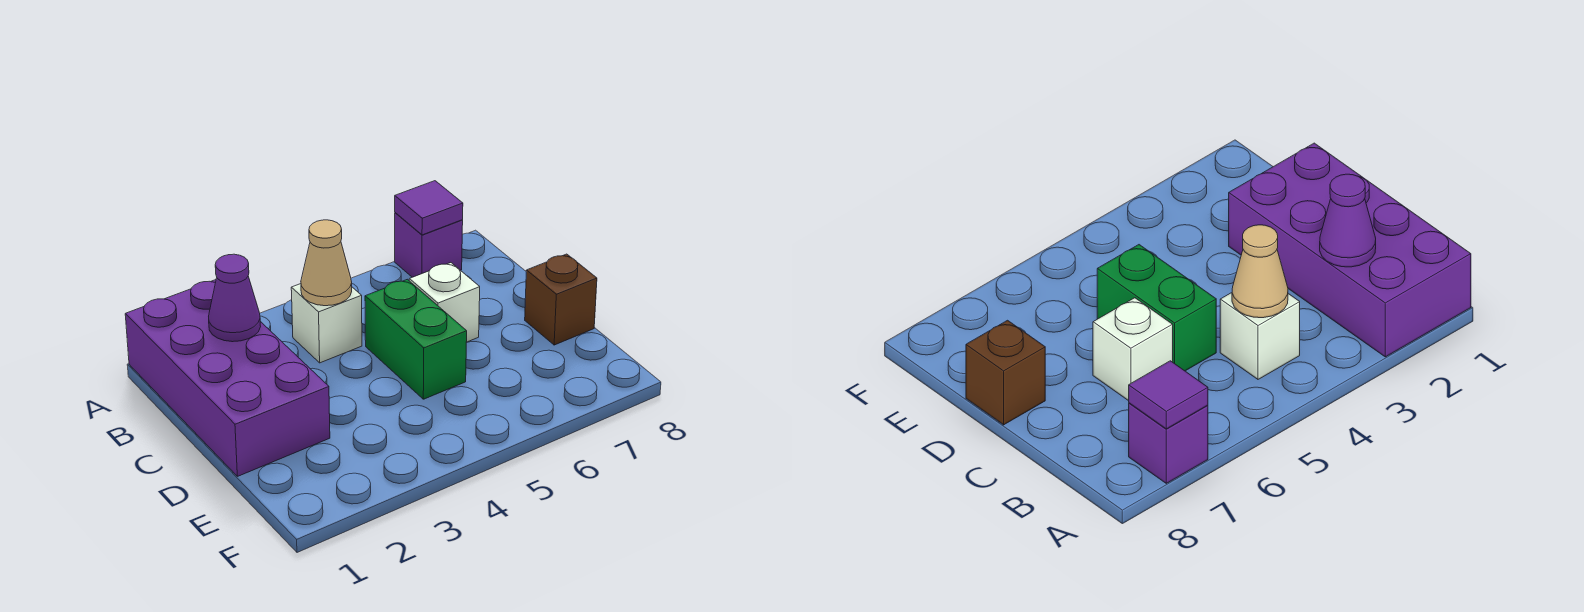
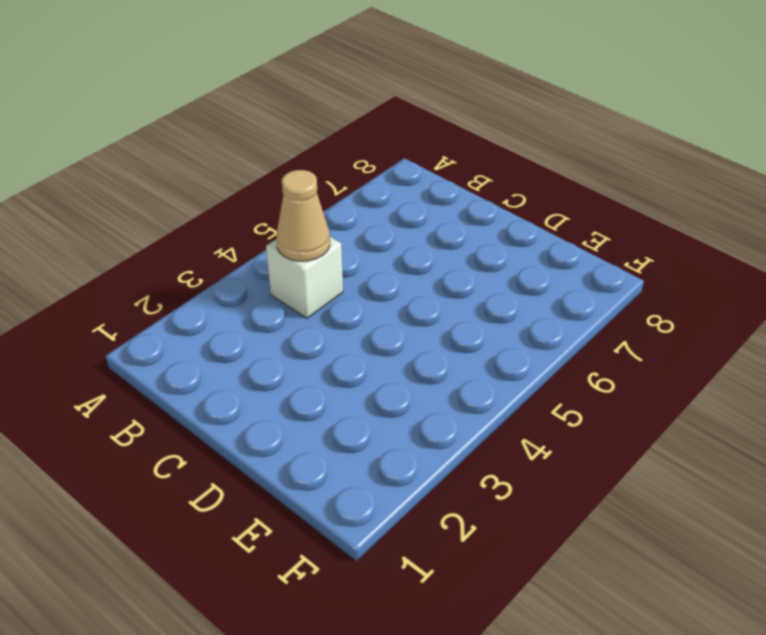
none -> purple 2x4 brick [125,280,330,476]
none -> purple 1x1 brick [395,213,463,277]

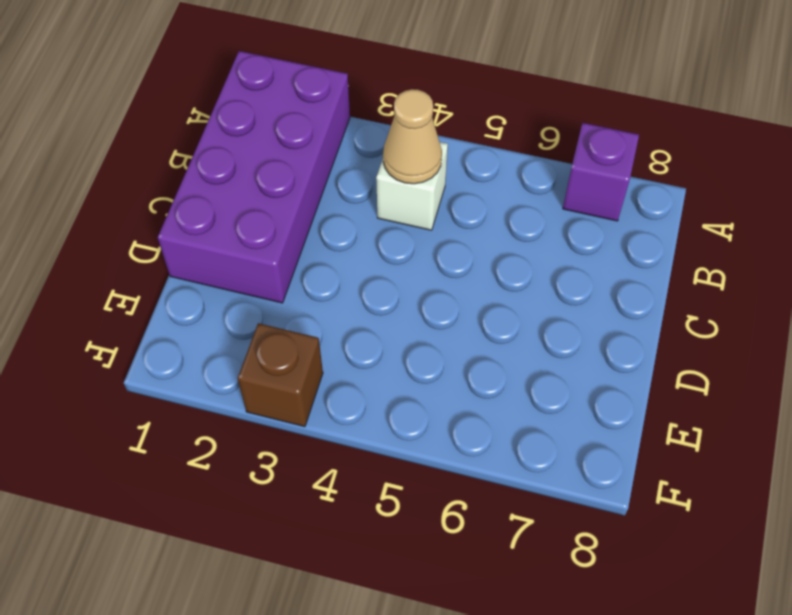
brown 1x1 brick [238,323,323,427] -> brown 1x1 brick moved to [525,254,597,345]
none -> green 1x2 brick [365,279,467,399]
none -> white 1x1 brick [409,263,480,342]

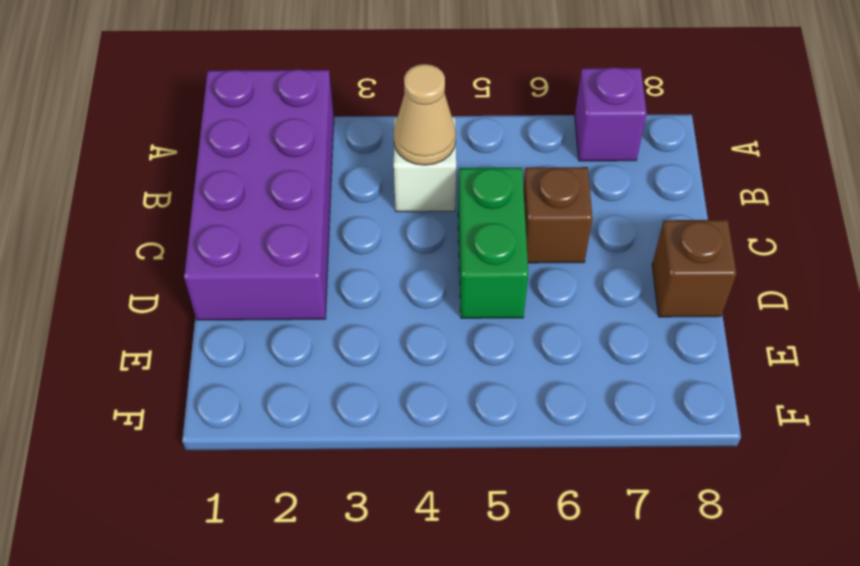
brown 1x1 brick [523,167,593,263] -> white 1x1 brick [409,263,480,342]
none -> purple 1x1 tile [395,181,463,235]
none -> purple 1x1 cone [209,254,261,342]

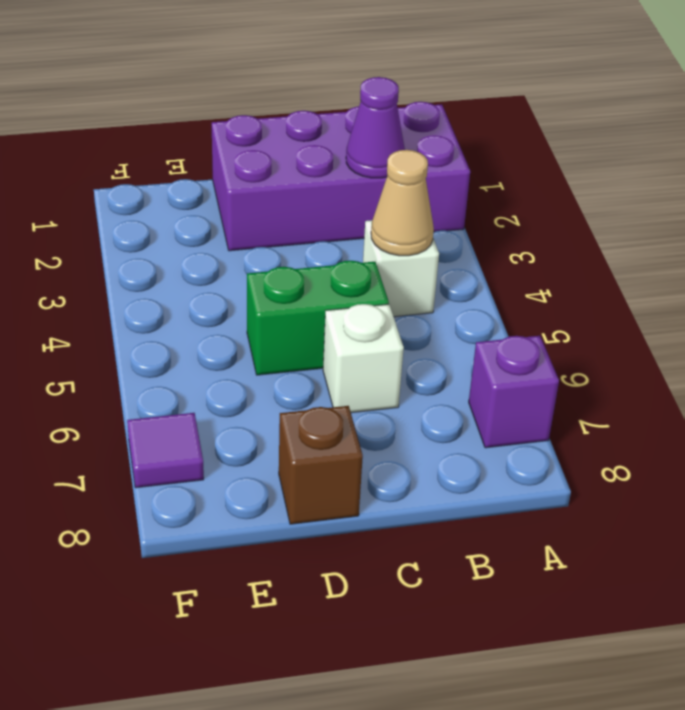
purple 1x1 tile [127,413,204,488] -> purple 1x1 tile moved to [395,181,463,235]

